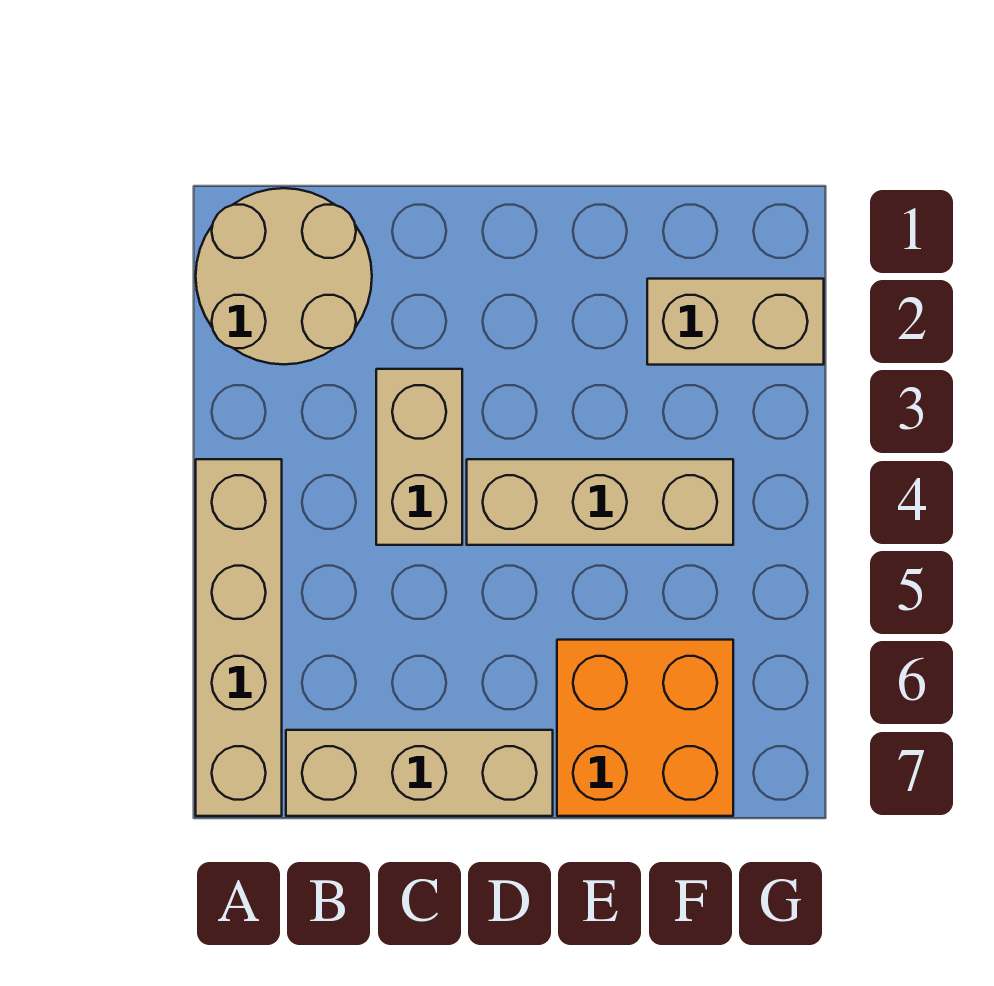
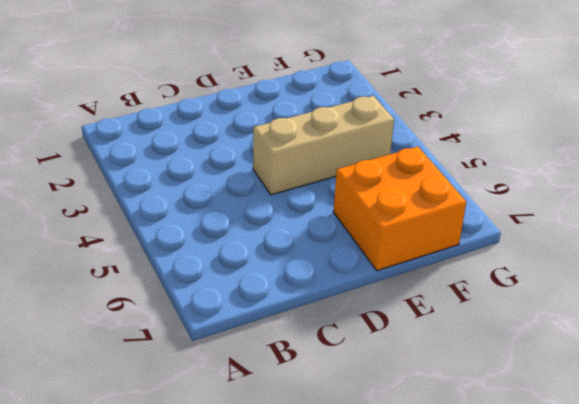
none -> tan 2x2 round brick [196,188,372,365]
none -> tan 1x4 brick [196,459,282,816]

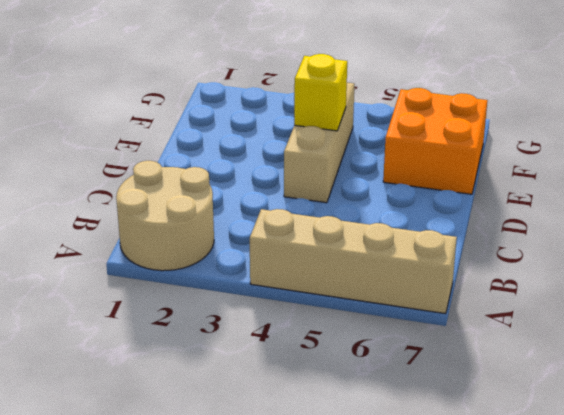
yellow 1x1 brick [294,54,347,131] -> none
none -> tan 1x3 brick [286,730,553,816]
none -> tan 1x2 brick [376,369,462,545]

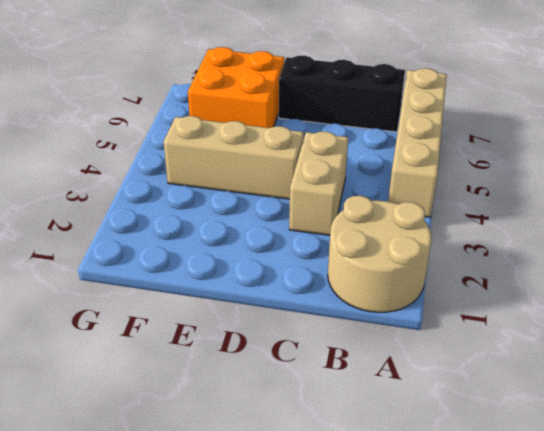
black 1x3 brick [279,55,405,132] -> tan 1x3 brick [286,730,553,816]
none -> tan 1x2 brick [647,279,824,365]

